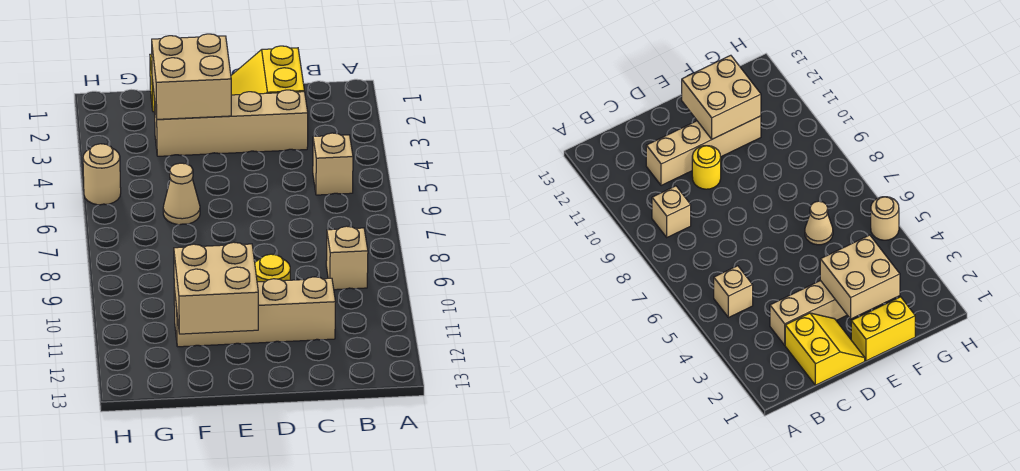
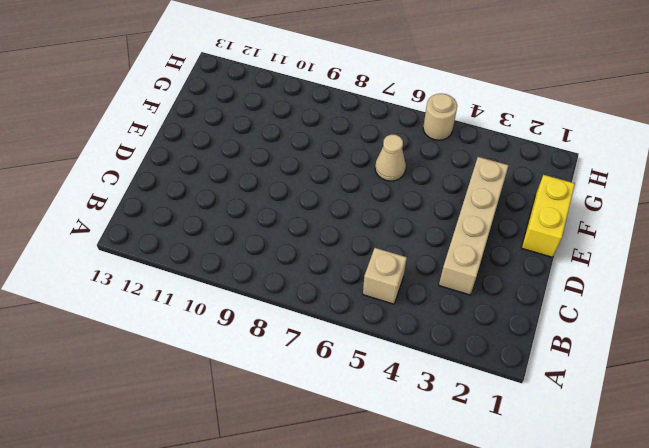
none -> tan 1x1 brick [326,226,368,290]
none -> yellow 2x2 slope [231,46,304,95]

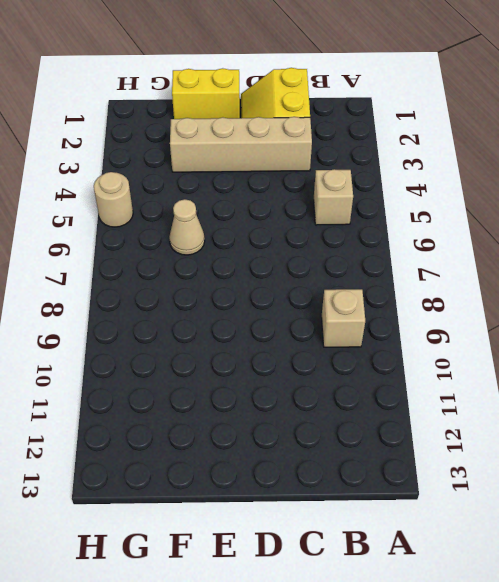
none -> tan 1x4 brick [174,277,336,347]
none -> yellow 1x1 round brick [255,254,290,282]

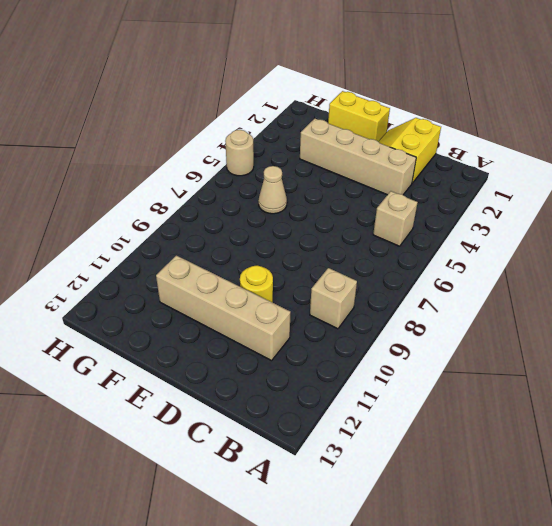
none -> tan 2x2 brick [152,34,231,119]
none -> tan 2x2 brick [174,242,258,334]

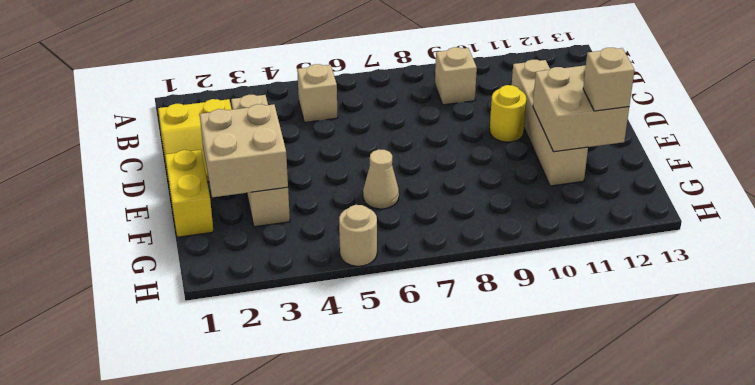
tan 1x1 brick [583,48,634,111] -> none

